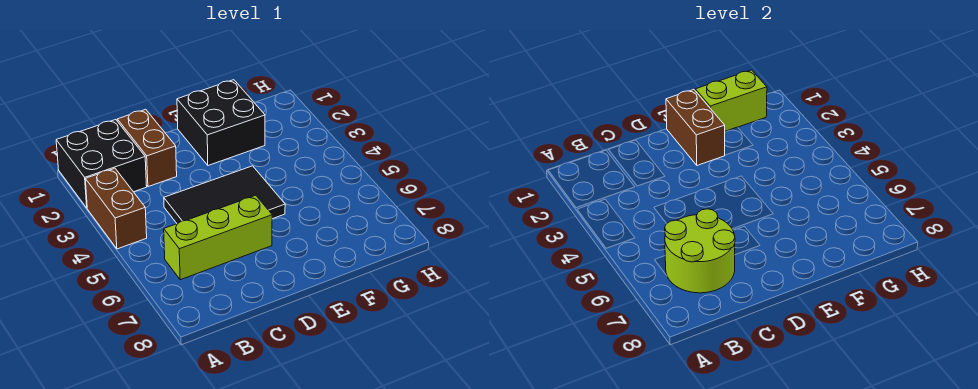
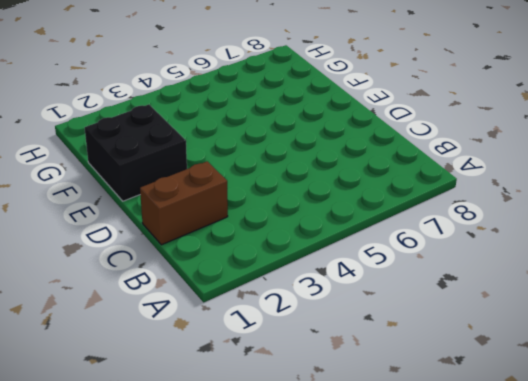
none -> black 2x2 brick [56,120,147,208]
none -> brown 1x2 brick [85,168,147,249]

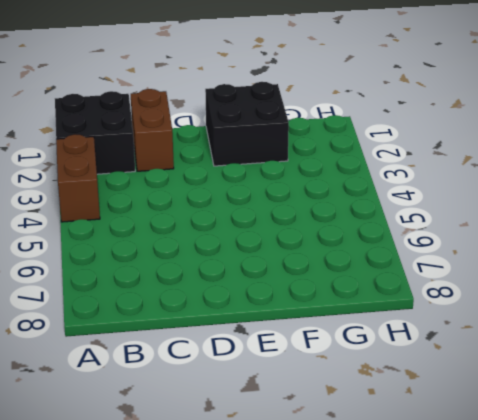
none -> lime 1x3 brick [164,195,272,280]
none -> black 2x3 tile [164,166,285,224]

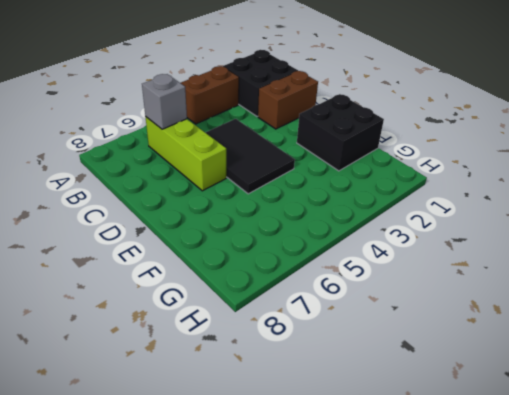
grey 1x1 brick [142,74,187,129] -> lime 2x2 round brick [665,209,735,293]
none -> brown 1x2 brick [666,90,725,165]
none -> lime 1x2 brick [695,70,767,131]

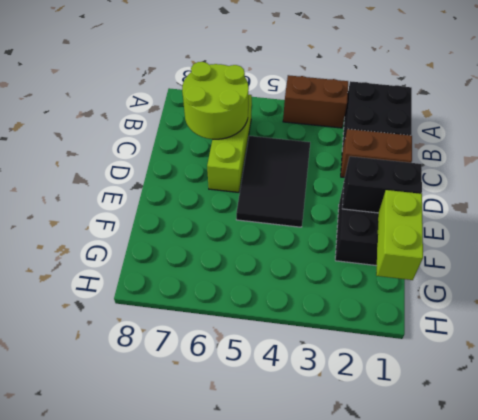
black 1x2 brick [342,156,422,213] -> brown 1x2 brick [666,90,725,165]

